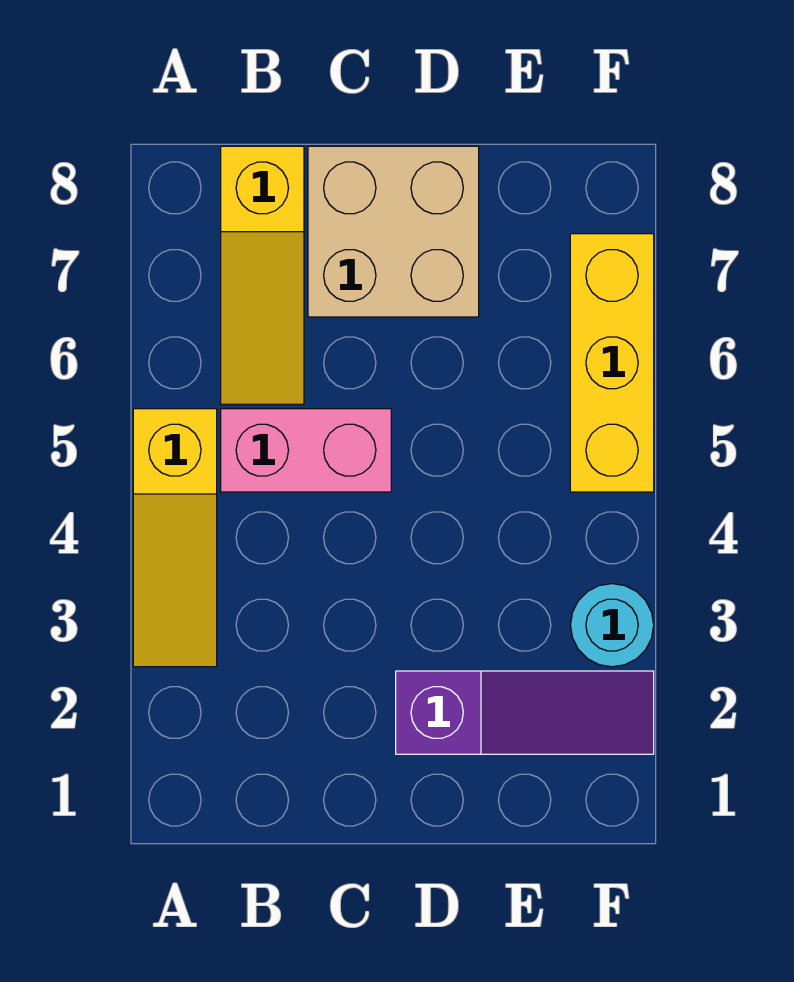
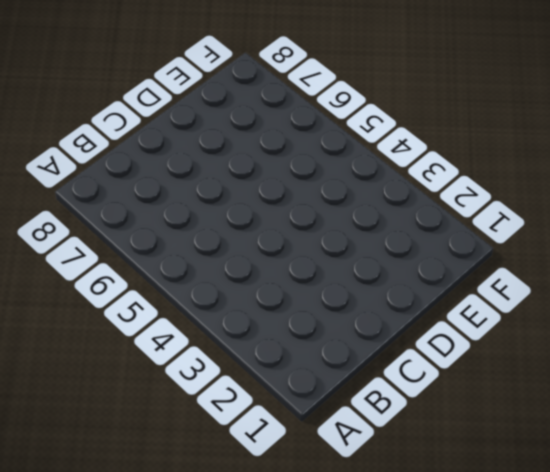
none -> yellow 1x3 slope [133,409,217,667]
none -> pink 1x2 brick [221,409,391,492]

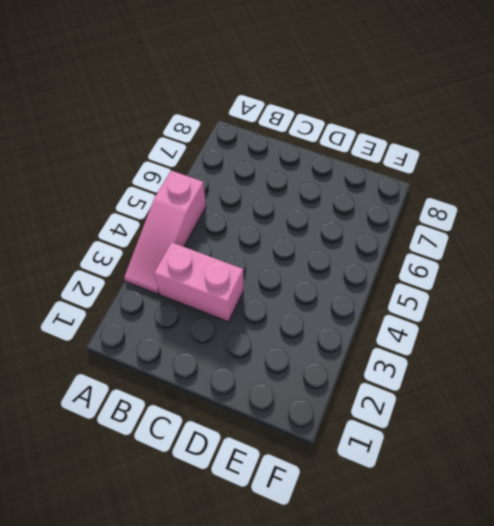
pink 1x3 slope [124,171,206,294] -> yellow 1x3 slope [133,409,217,667]
pink 1x2 brick [154,242,244,322] -> pink 1x2 brick moved to [221,409,391,492]
none -> yellow 1x3 slope [221,146,304,404]
none -> tan 2x2 brick [308,146,479,317]

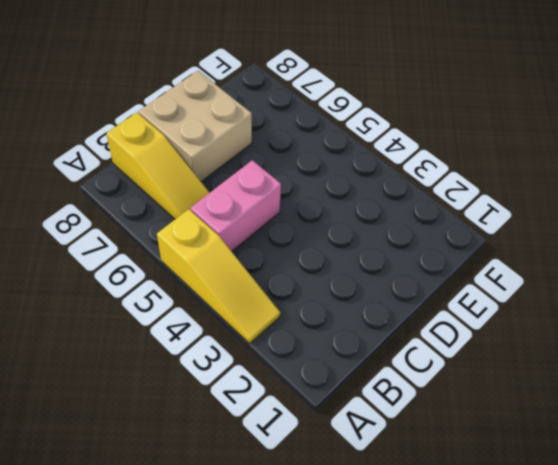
none -> purple 1x3 slope [396,671,654,754]
none -> cyan 1x1 round brick [570,584,654,667]

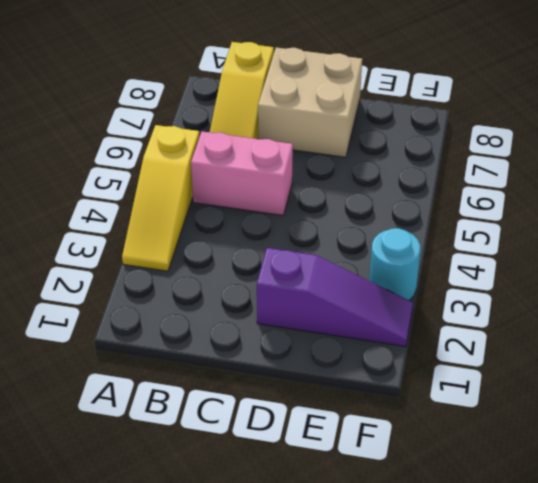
none -> yellow 1x3 brick [570,234,654,492]

